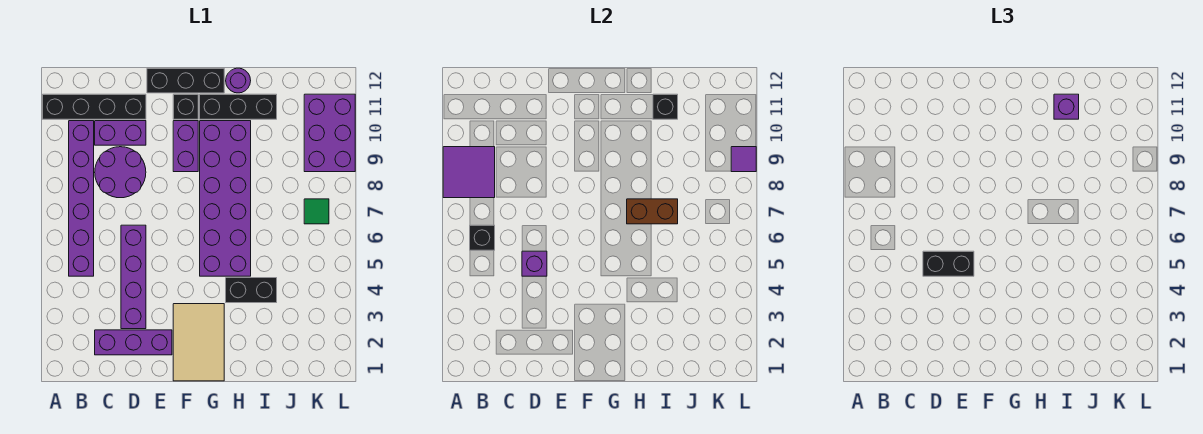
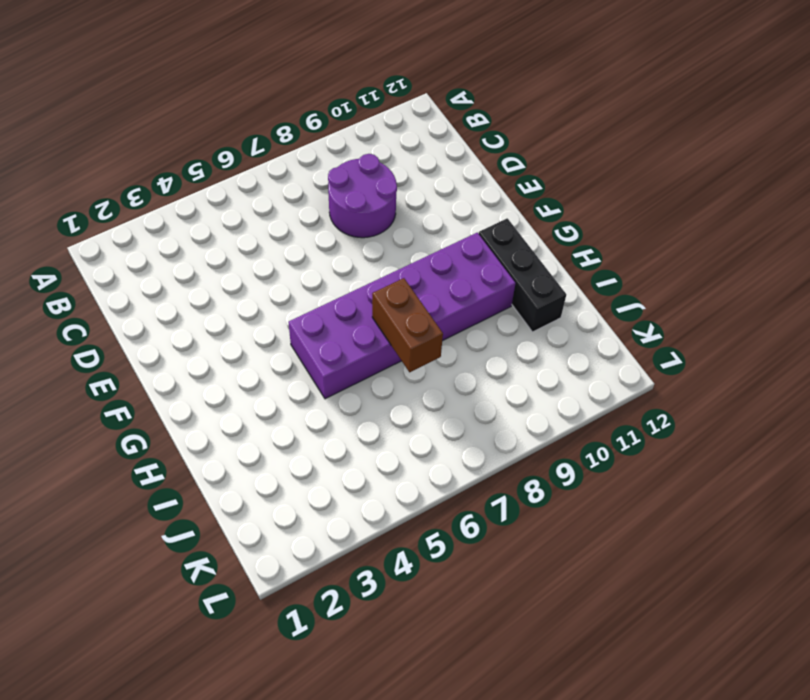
none -> black 1x4 brick [42,94,146,119]
none -> purple 1x6 brick [69,121,94,276]
none -> purple 1x3 brick [95,330,172,355]

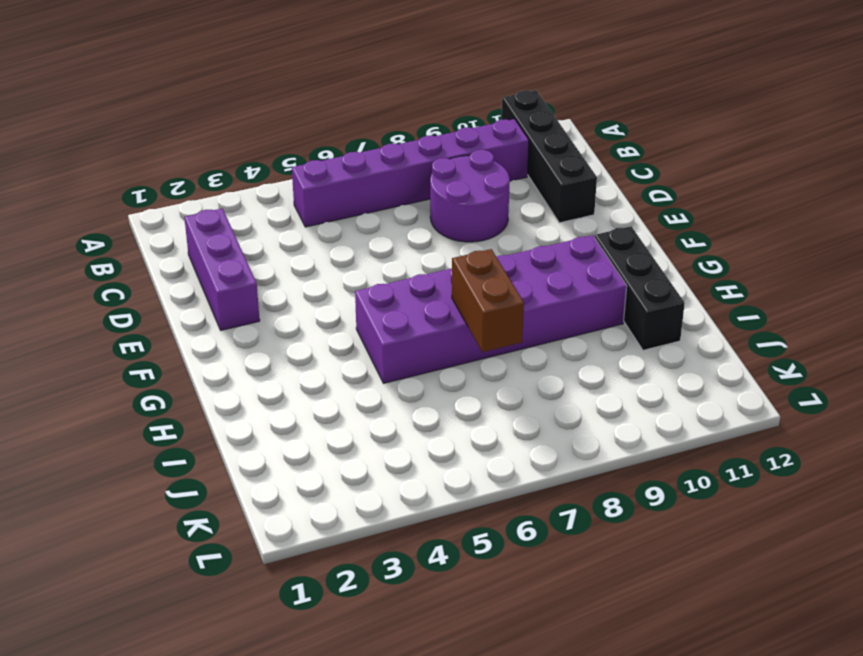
none -> purple 1x2 brick [95,121,146,145]
none -> purple 1x4 brick [121,225,146,329]
none -> black 1x3 brick [147,68,224,93]

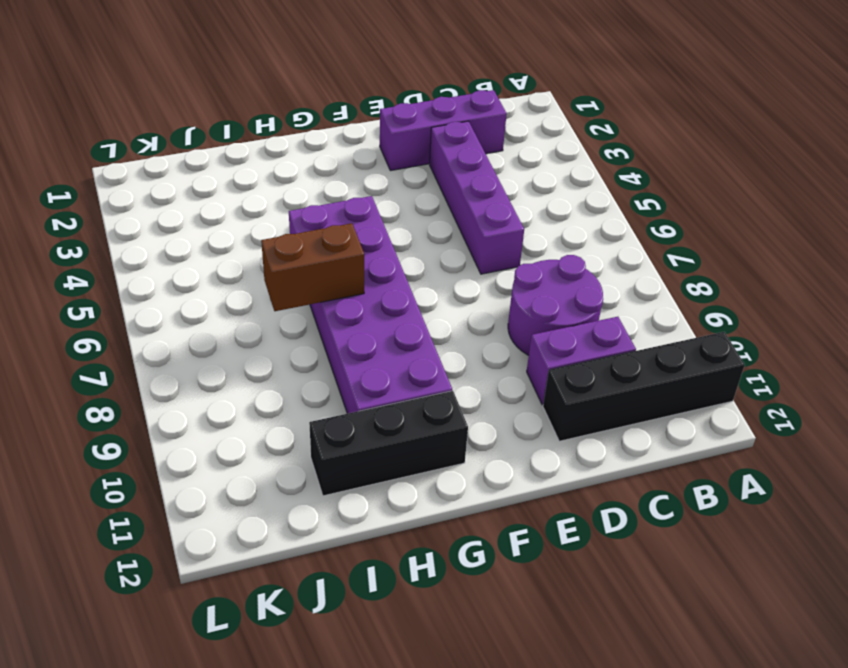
none -> purple 1x6 brick [69,121,94,276]
none -> black 1x3 brick [147,68,224,93]
none -> tan 2x3 tile [173,304,224,381]

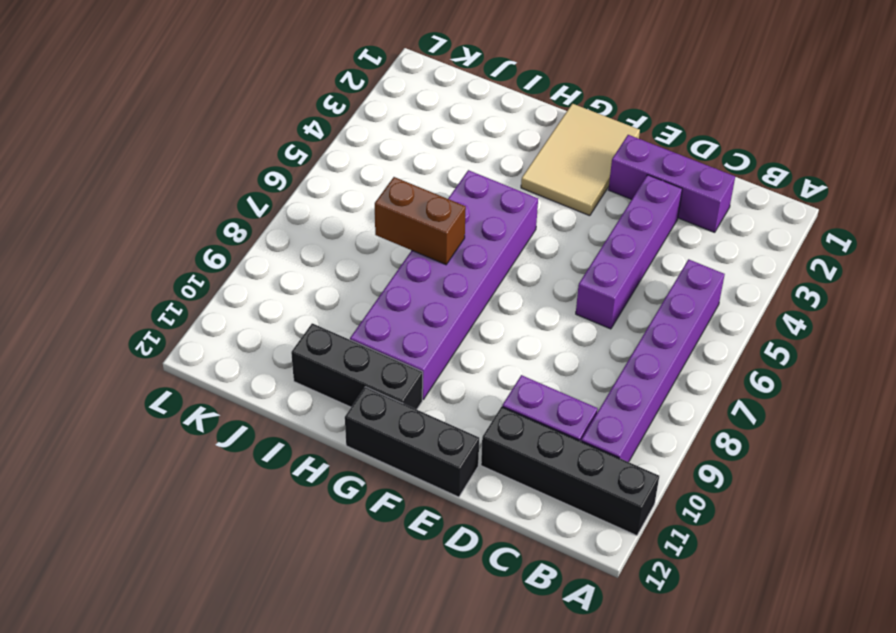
none -> purple 2x2 round brick [95,147,146,198]
none -> purple 1x2 brick [173,121,198,172]
none -> black 1x1 brick [173,94,198,119]

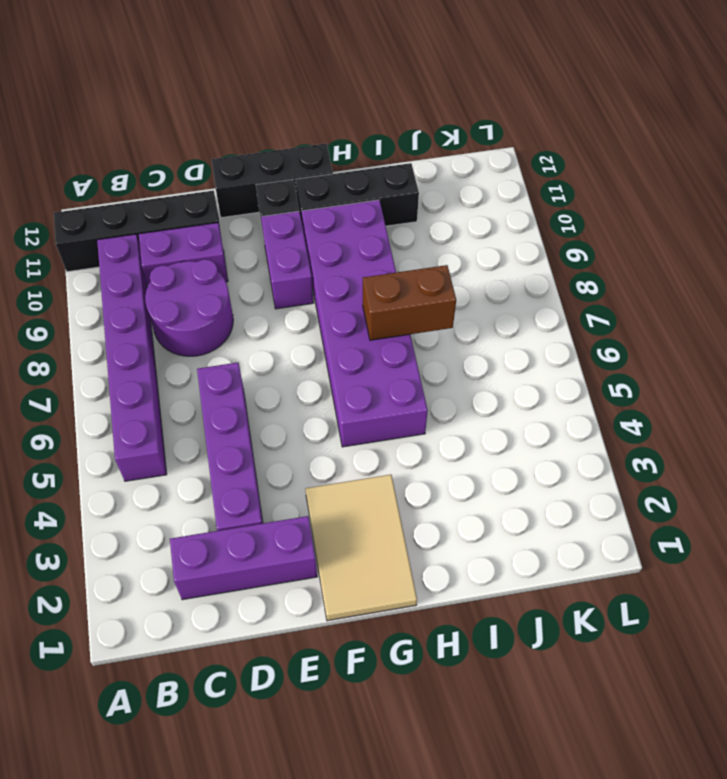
none -> black 1x2 brick [226,278,277,303]
none -> purple 1x1 round brick [226,68,251,93]
none -> green 1x1 tile [304,199,329,224]

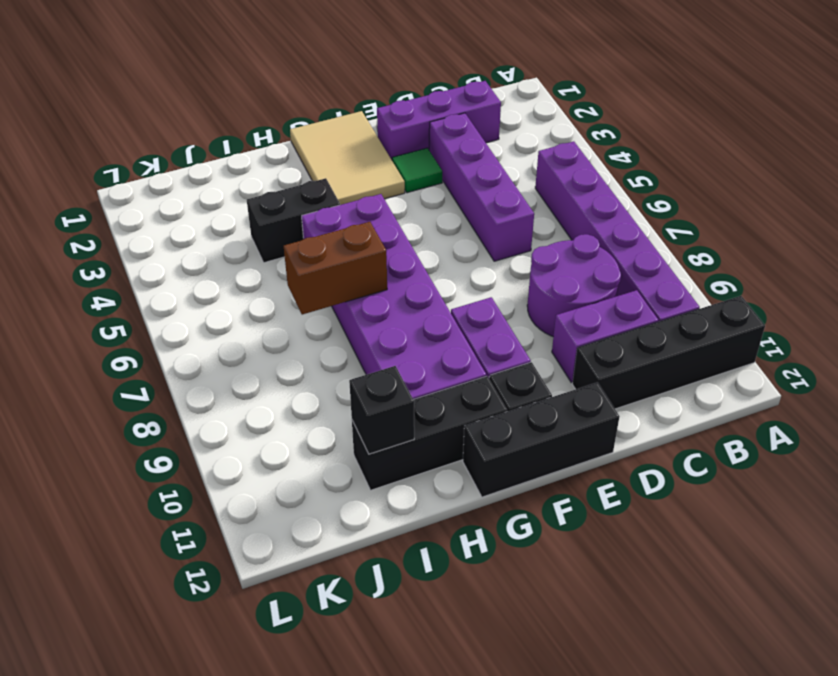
green 1x1 tile [392,148,442,193] -> green 1x1 tile moved to [304,199,329,224]
none -> purple 1x1 round brick [226,68,251,93]
none -> purple 2x3 brick [304,94,355,172]
none -> purple 2x2 tile [443,147,495,198]

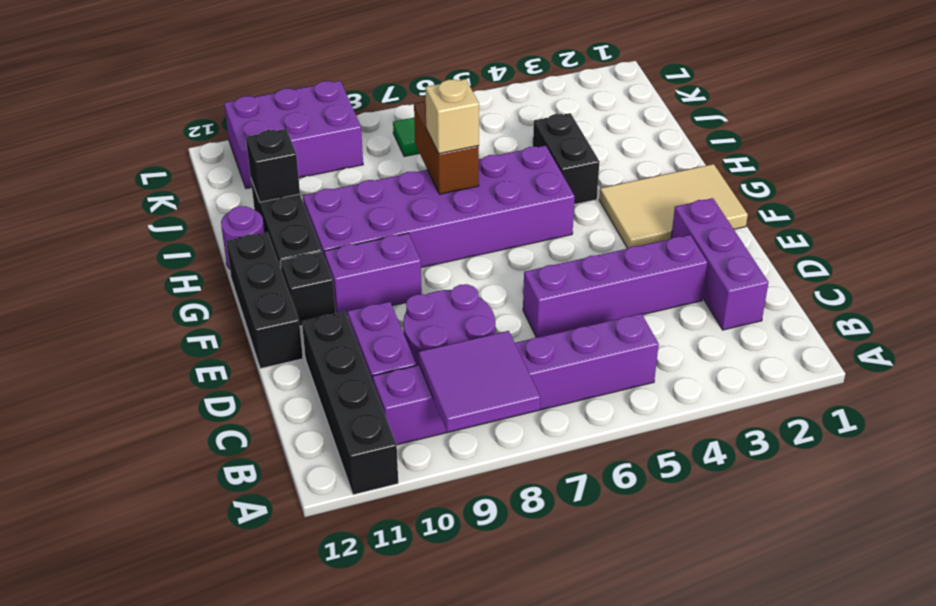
tan 1x1 brick [425,79,479,154] -> none
none -> black 1x1 brick [470,225,495,250]
none -> purple 1x1 brick [522,251,547,276]
none -> purple 1x1 tile [731,147,756,172]

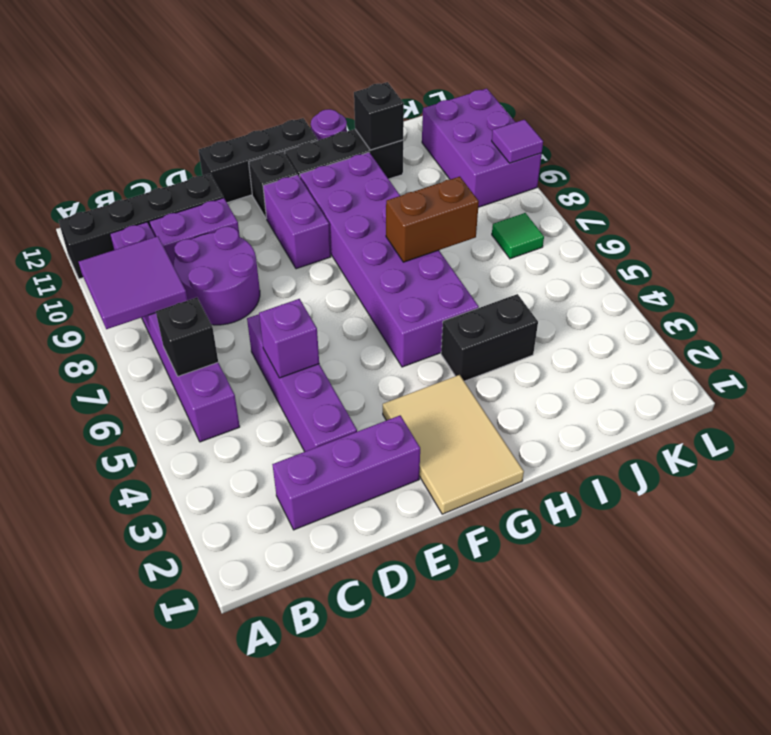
none -> black 1x2 brick [923,251,974,276]
none -> purple 1x1 brick [1054,94,1079,119]

